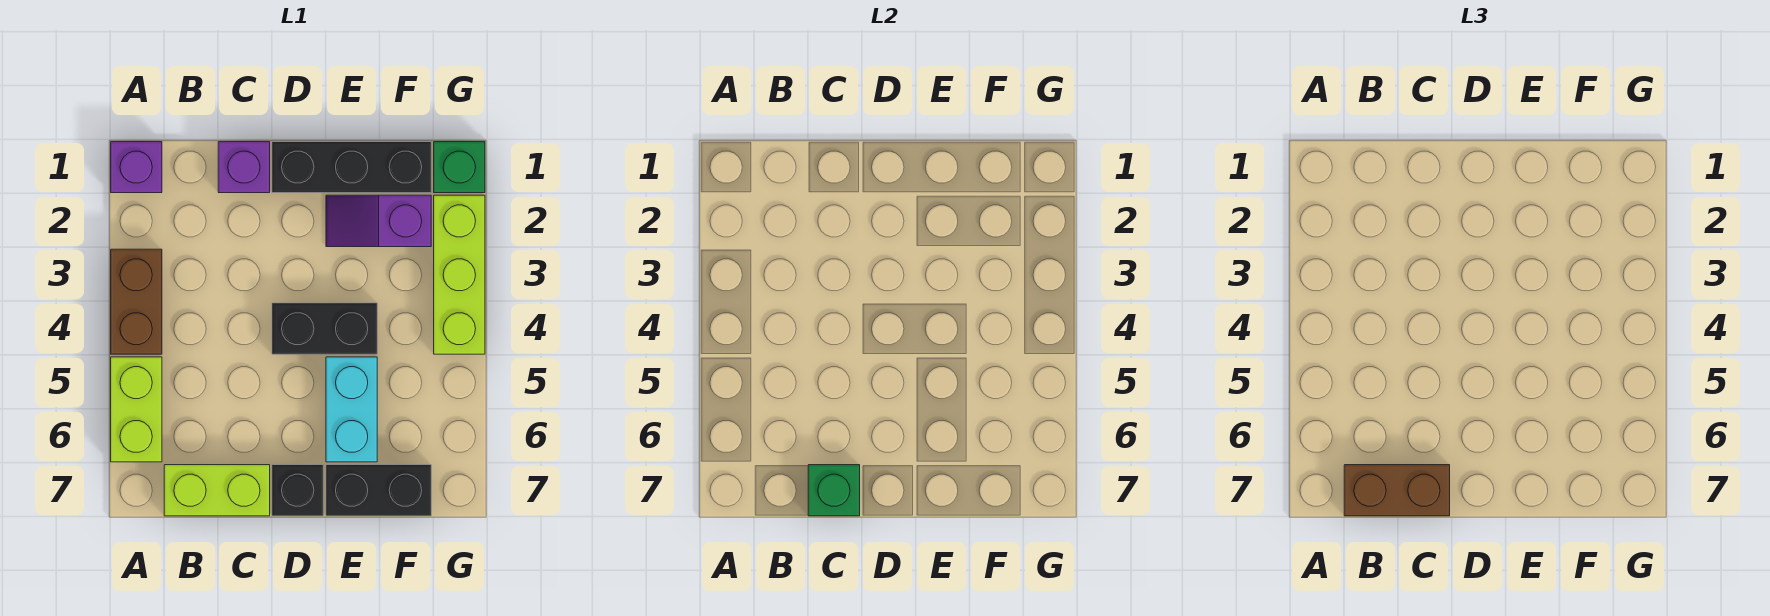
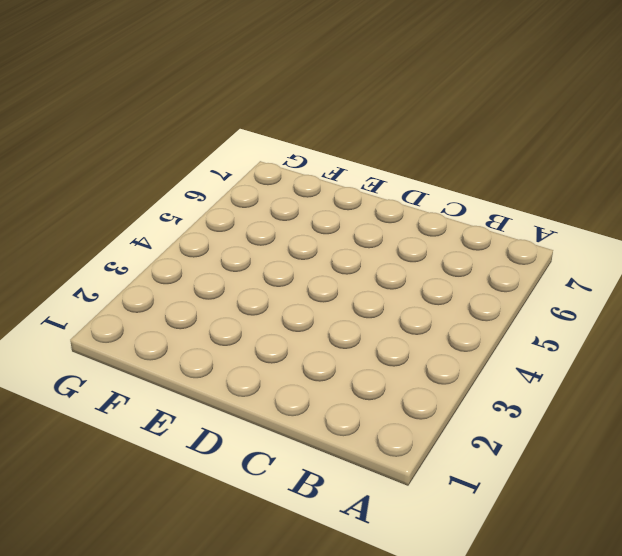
none -> purple 1x1 brick [111,142,162,193]
none -> brown 1x2 brick [111,249,162,354]
none -> lime 1x2 brick [111,357,162,462]

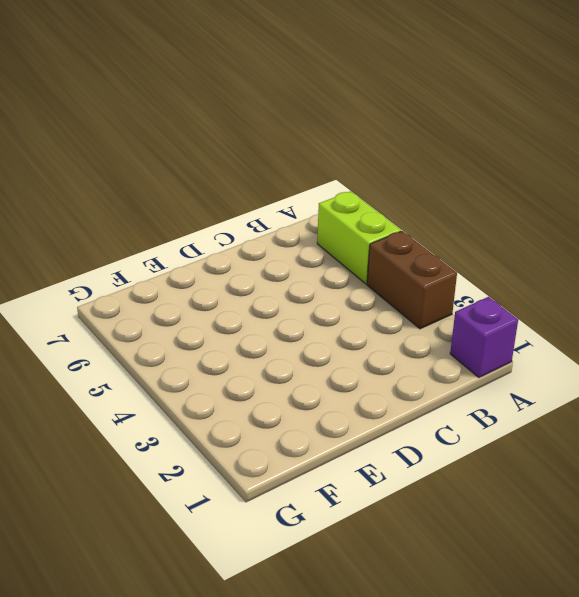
none -> lime 1x2 brick [164,465,270,516]
none -> purple 1x1 brick [218,142,270,193]
none -> black 1x3 brick [272,142,431,193]

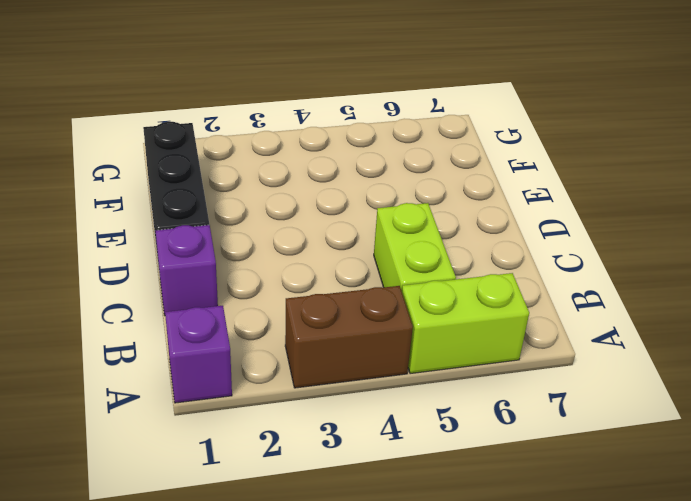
lime 1x2 brick [374,203,456,291] -> lime 1x2 brick moved to [164,465,270,516]
none -> black 1x2 brick [272,303,377,354]
none -> black 1x1 brick [272,465,323,516]
none -> purple 1x2 slope [326,195,431,247]

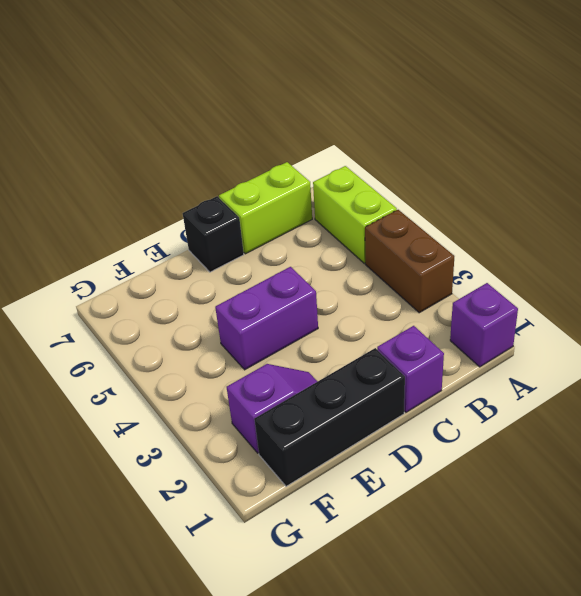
purple 1x2 brick [215,267,318,370] -> black 1x2 brick [272,303,377,354]
none -> cyan 1x2 brick [326,357,377,462]
none -> black 1x2 brick [326,465,431,516]
none -> green 1x1 brick [434,142,485,193]

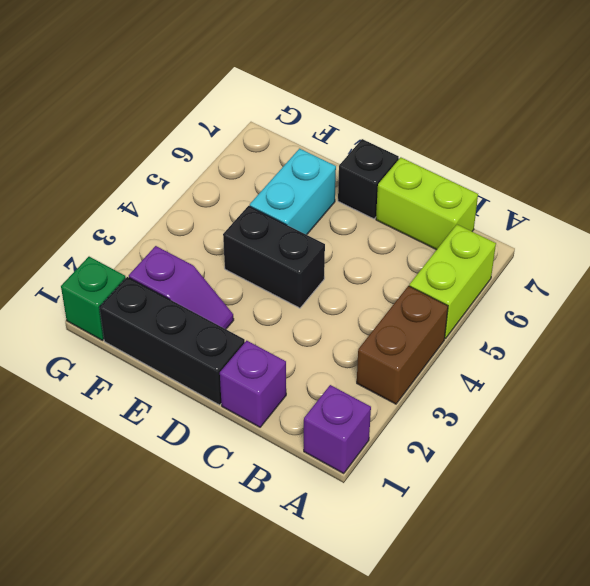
none -> black 1x2 brick [326,465,431,516]
none -> lime 1x3 brick [434,195,485,354]
none -> green 1x1 brick [808,465,860,516]

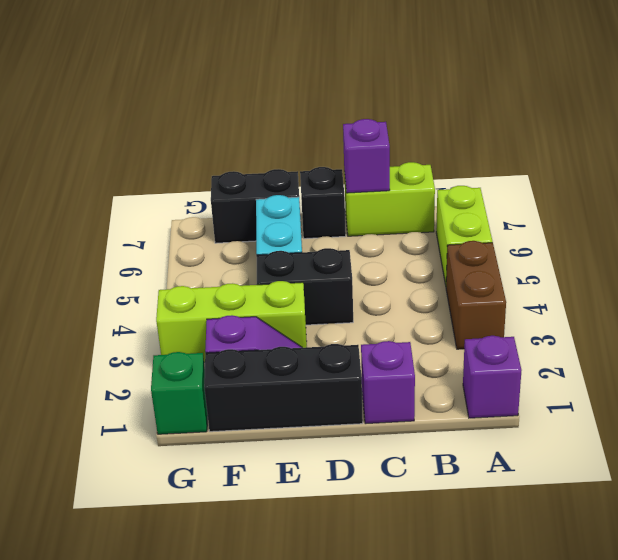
purple 1x1 brick [343,119,390,193] -> green 1x1 brick [808,465,860,516]
lime 1x3 brick [156,281,307,362] -> lime 1x3 brick turned to [434,195,485,354]
none -> brown 1x2 brick [1344,465,1450,516]

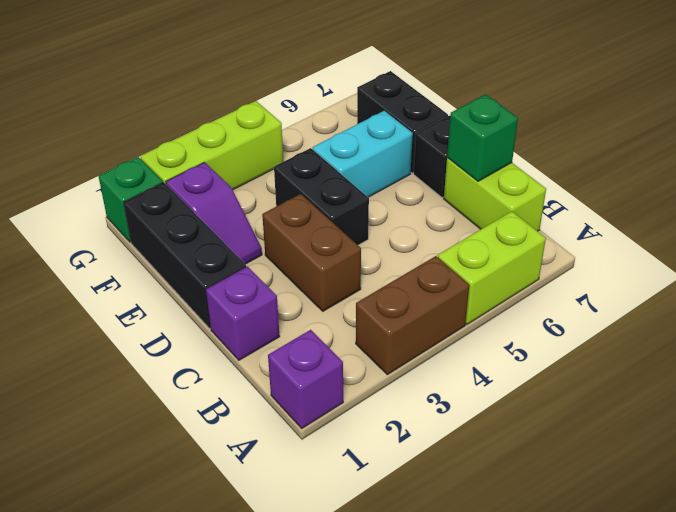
brown 1x2 brick [262,194,361,311] -> brown 1x2 brick moved to [1344,465,1450,516]

